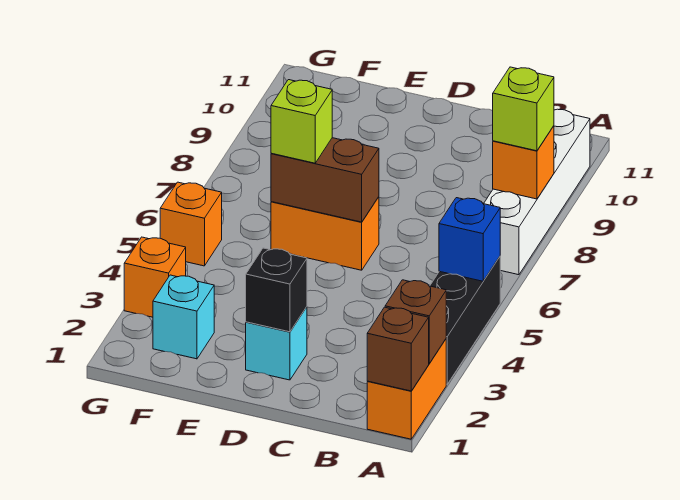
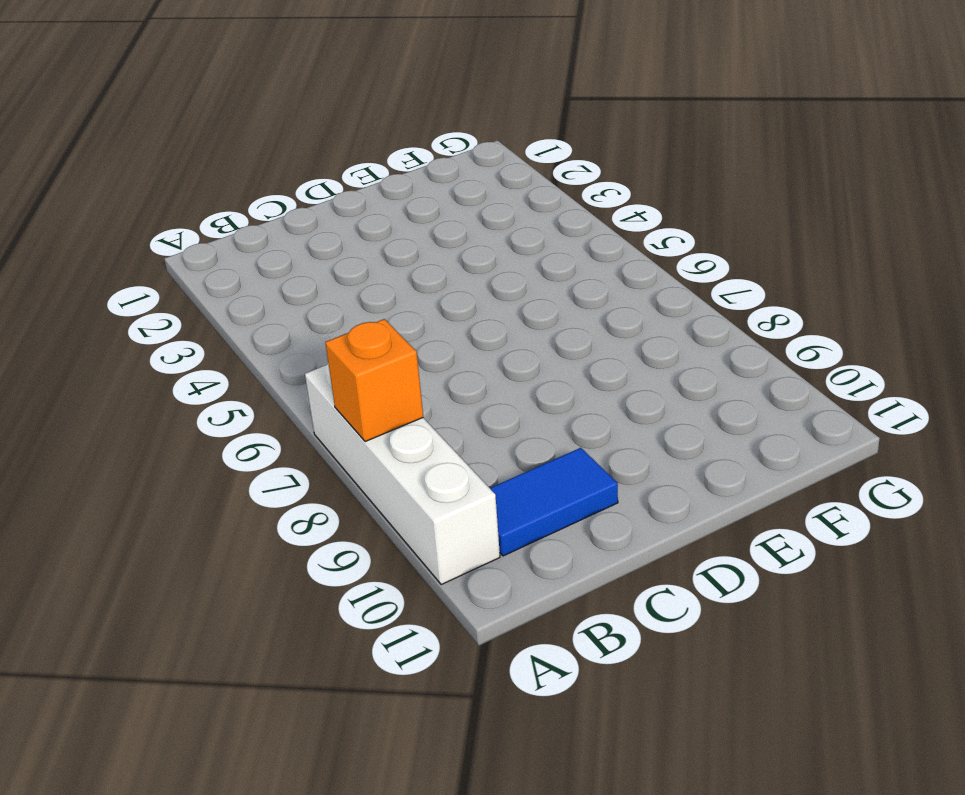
blue 1x2 tile [490,448,618,556] -> none
none -> orange 1x2 brick [367,339,446,439]
none -> black 1x3 brick [430,257,500,384]
none -> cyan 1x1 brick [246,307,307,380]

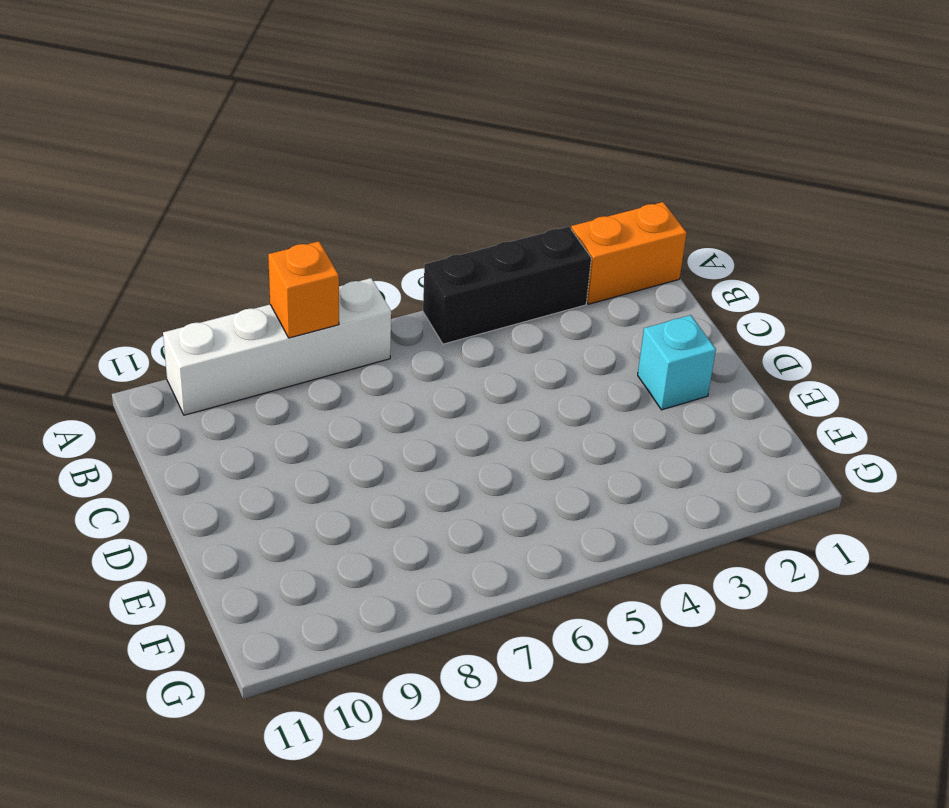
none -> orange 1x2 brick [271,197,379,270]
none -> cyan 1x1 brick [153,275,214,359]
none -> orange 1x1 brick [124,237,186,317]

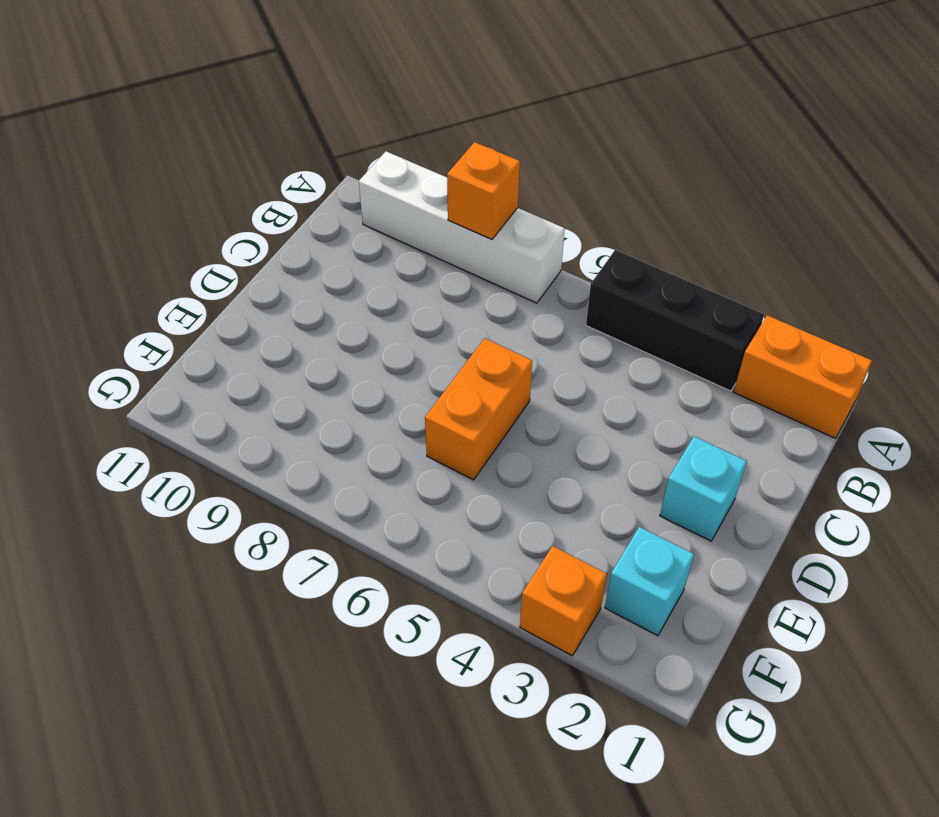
none -> orange 1x1 brick [160,182,222,266]
none -> brown 1x1 brick [367,307,429,391]
none -> brown 1x1 brick [385,280,446,363]

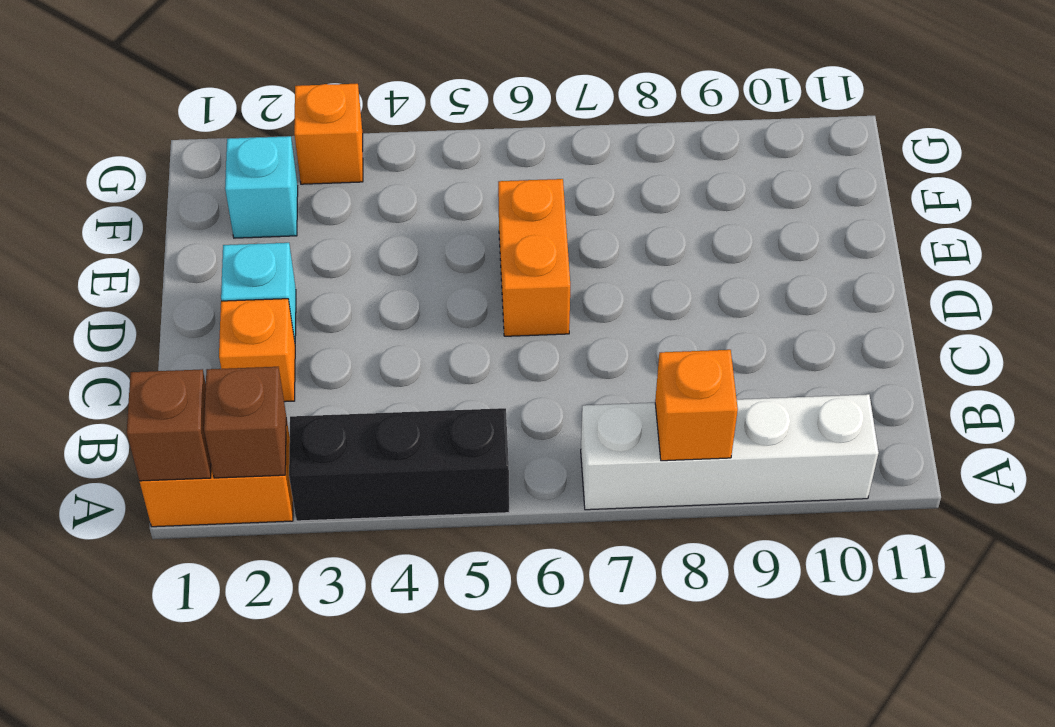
orange 1x1 brick [219,299,295,402] -> orange 1x1 brick moved to [160,182,222,266]
none -> blue 1x1 brick [439,198,500,281]
none -> black 1x1 brick [246,248,307,332]
none -> brown 1x2 brick [271,138,379,222]

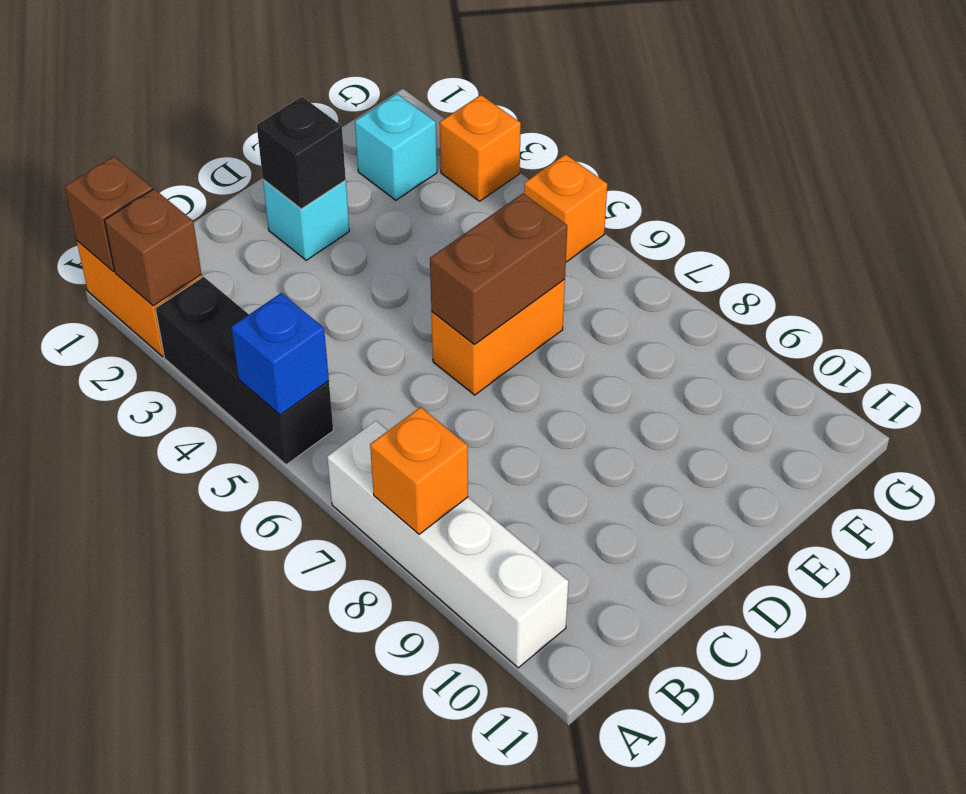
none -> lime 1x1 brick [493,67,554,151]
none -> lime 1x1 brick [271,80,332,163]

